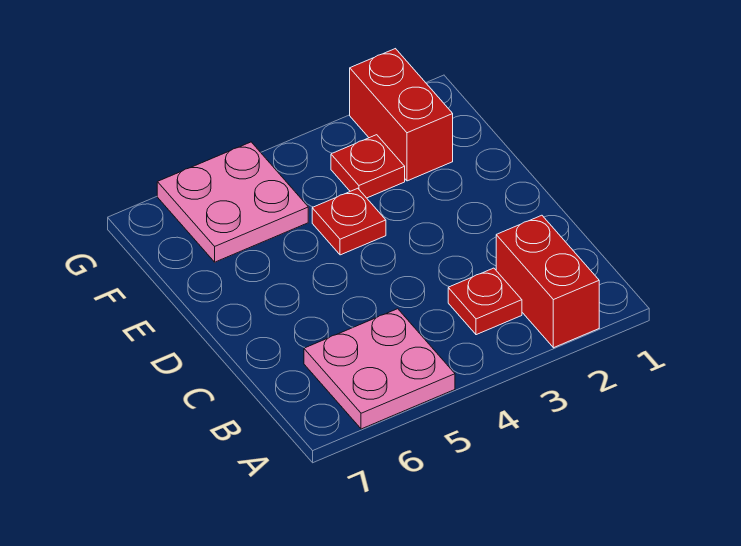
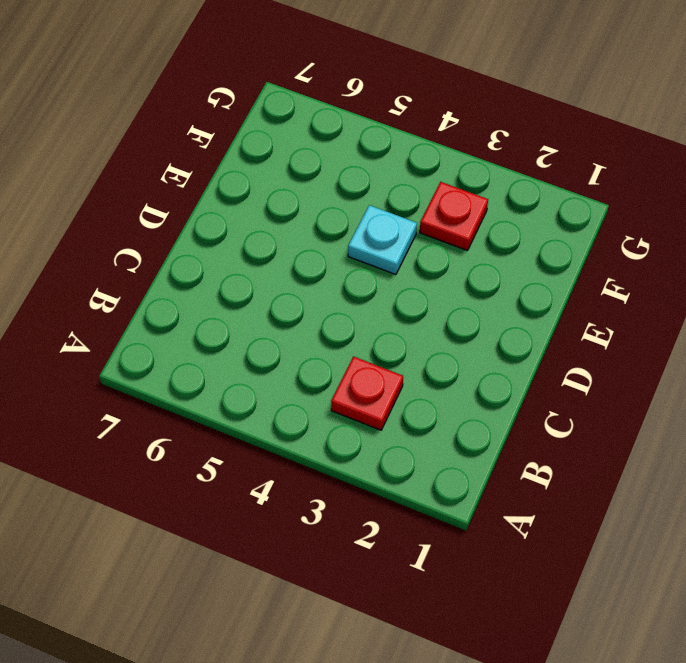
cyan 1x1 plate [348,205,417,275] -> red 1x1 plate [312,188,386,255]
none -> red 1x2 brick [496,215,599,348]
none -> pink 2x2 plate [304,309,455,429]

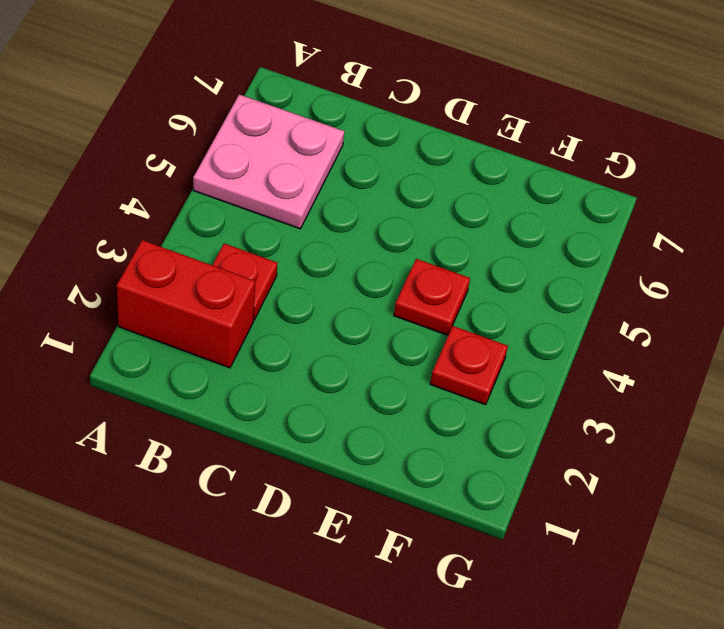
none -> red 1x2 brick [350,49,453,181]
none -> pink 2x2 plate [157,142,308,262]

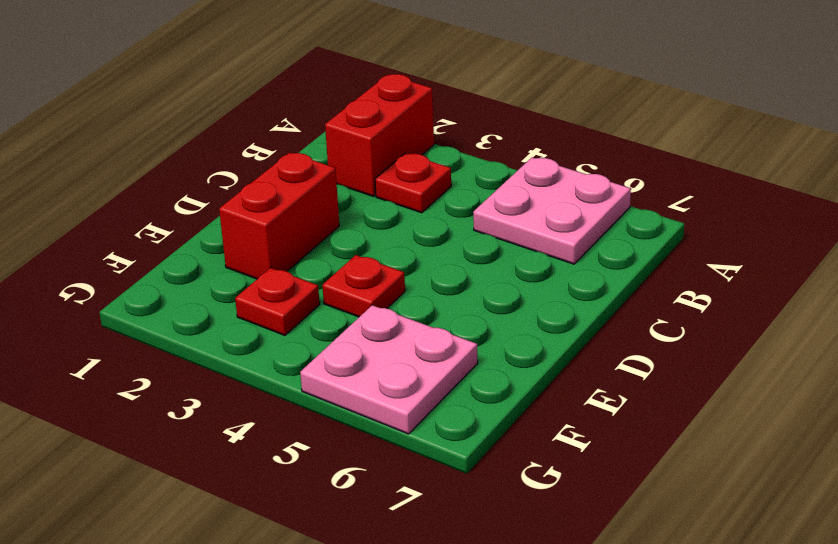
red 1x2 brick [219,153,339,279] -> red 1x2 brick moved to [350,49,453,181]

